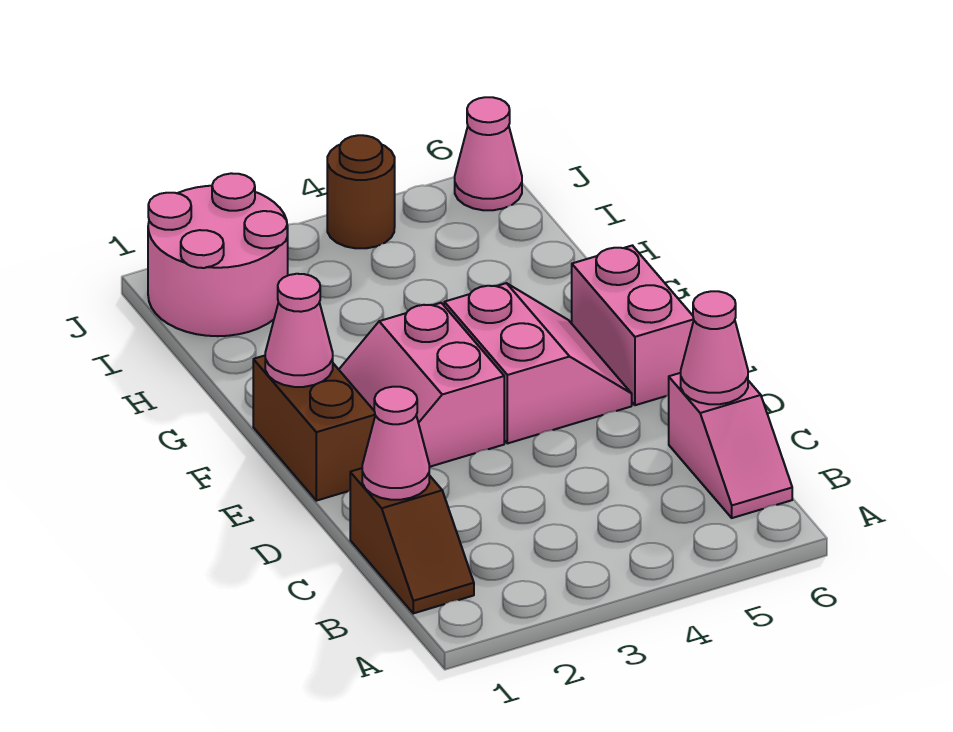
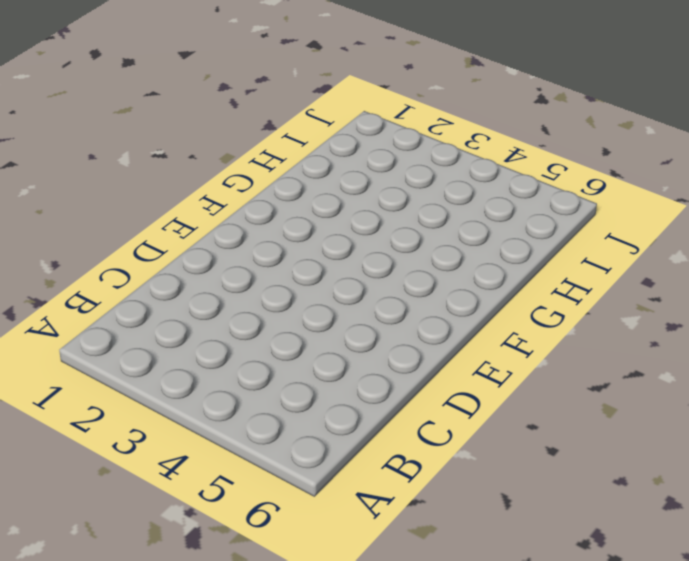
none -> brown 1x2 slope [350,468,474,613]
none -> pink 1x2 slope [669,373,792,518]
none -> brown 1x2 brick [253,356,375,501]

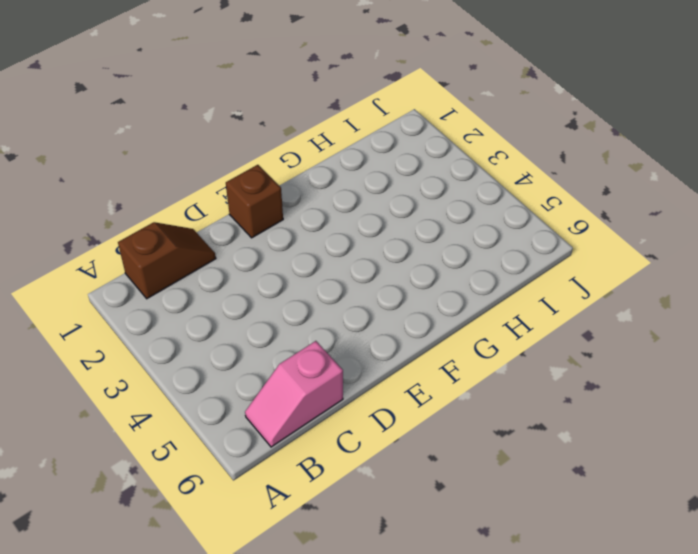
brown 1x2 slope [118,222,216,299] -> brown 1x2 slope turned to [350,468,474,613]
brown 1x1 brick [226,165,283,238] -> brown 1x2 brick [253,356,375,501]
none -> pink 2x2 slope [339,303,504,467]
none -> pink 2x2 slope [444,283,632,443]
none -> pink 1x2 brick [572,246,694,405]

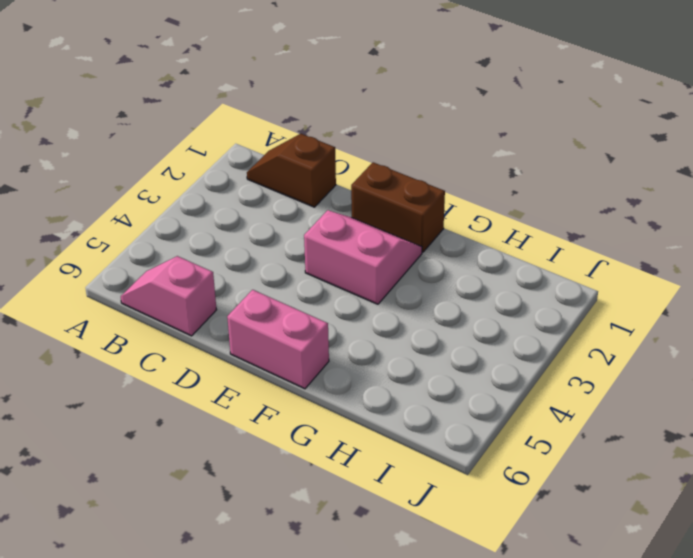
none -> pink 2x2 slope [444,283,632,443]
none -> pink 2x2 round brick [148,173,288,336]
none -> brown 1x1 round brick [327,135,395,248]

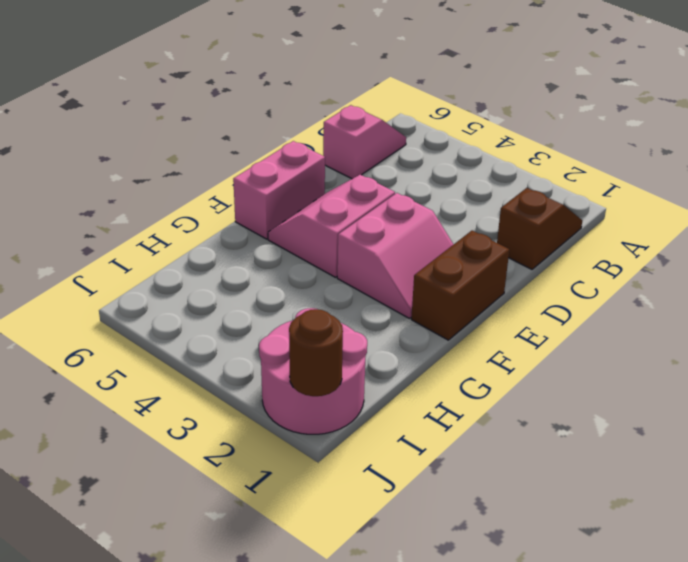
brown 1x1 round brick [289,309,343,396] -> brown 1x1 round brick moved to [327,135,395,248]
none -> pink 1x1 cone [455,97,522,210]
none -> pink 1x1 cone [362,387,429,500]
none -> pink 1x1 cone [681,291,748,404]

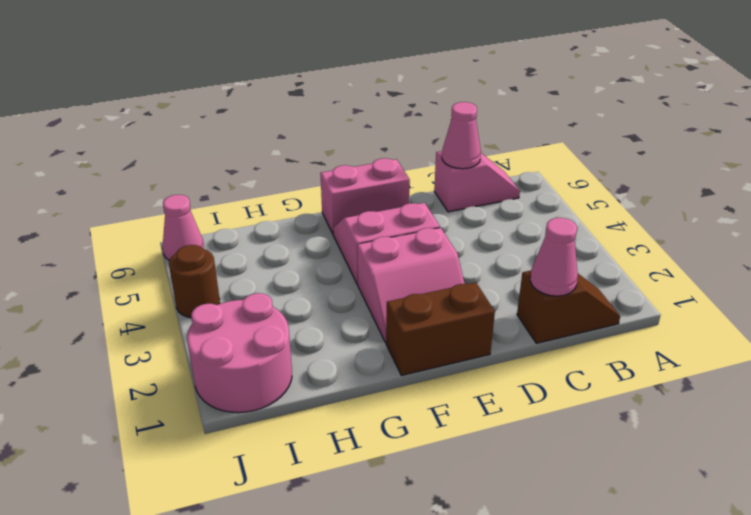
none -> pink 1x1 cone [265,274,333,387]

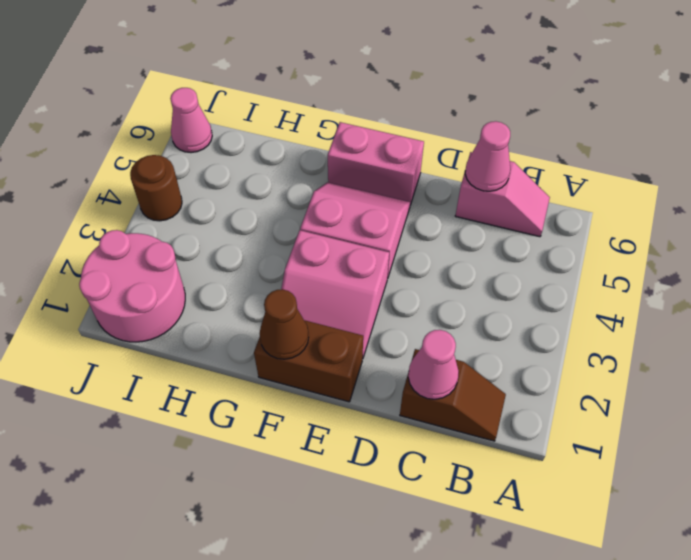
brown 1x1 cone [260,289,309,359] -> pink 1x1 cone [265,274,333,387]

